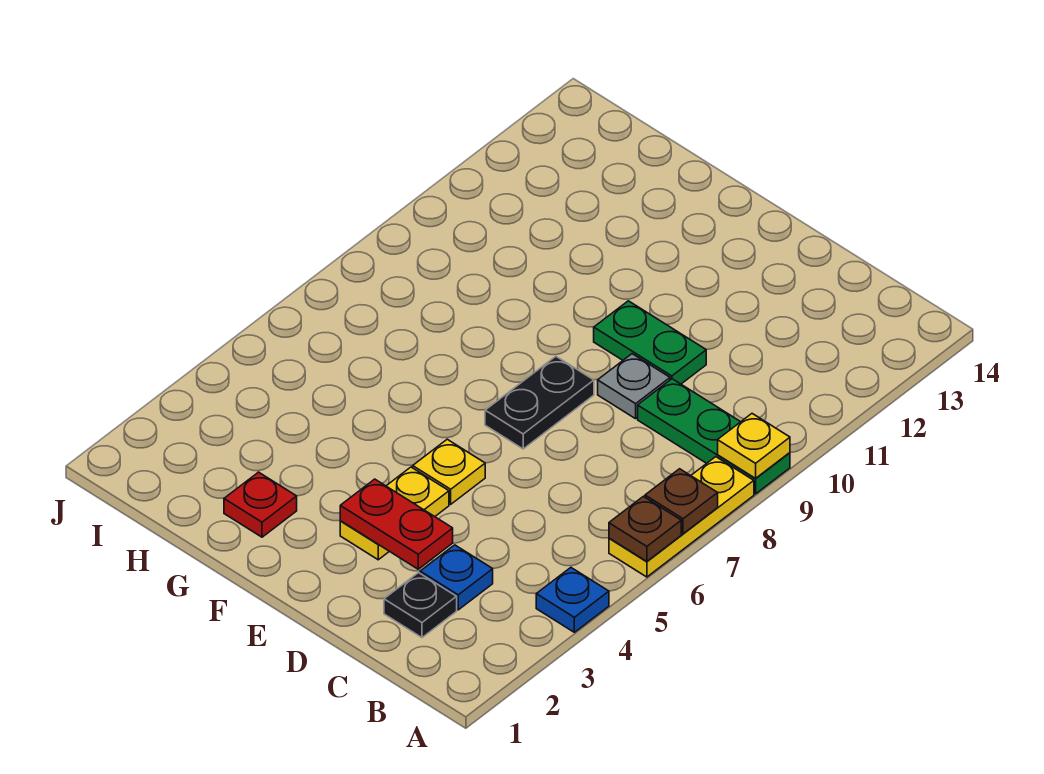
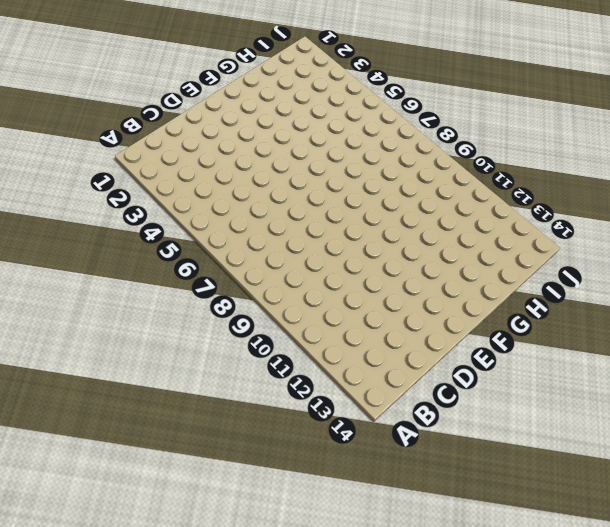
none -> blue 1x1 plate [536,568,609,632]
none -> yellow 1x3 plate [609,457,754,577]
none -> green 1x3 plate [638,379,790,494]

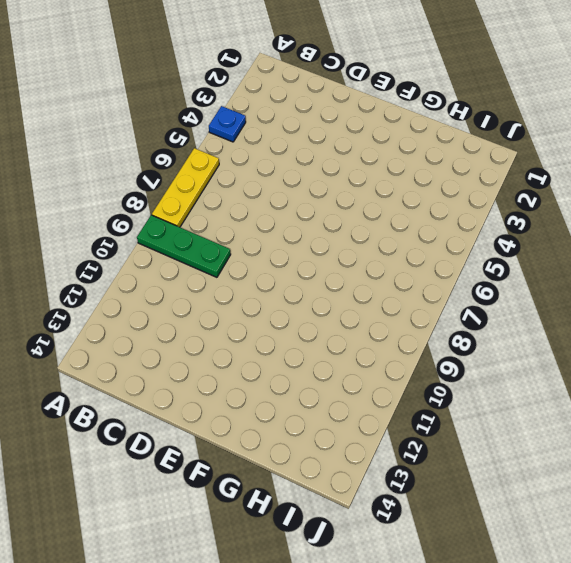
none -> black 1x1 plate [384,573,457,637]
none -> blue 1x1 plate [420,545,493,610]
none -> grey 1x1 plate [598,354,670,419]

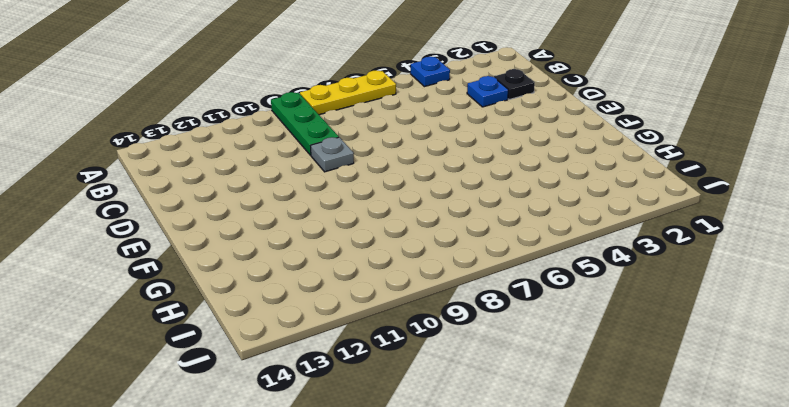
none -> green 1x2 plate [594,301,706,384]
none -> yellow 1x2 plate [340,467,449,560]
none -> yellow 1x1 plate [413,439,485,504]

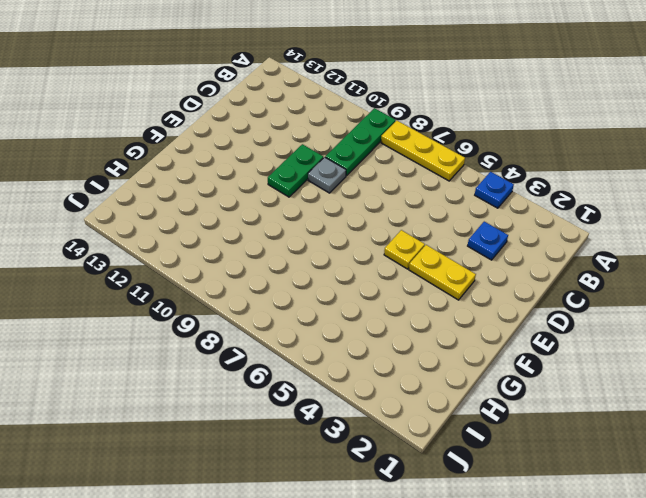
none -> black 1x1 plate [384,573,457,637]
none -> black 1x2 plate [485,356,594,449]
none -> red 1x1 plate [224,472,297,537]

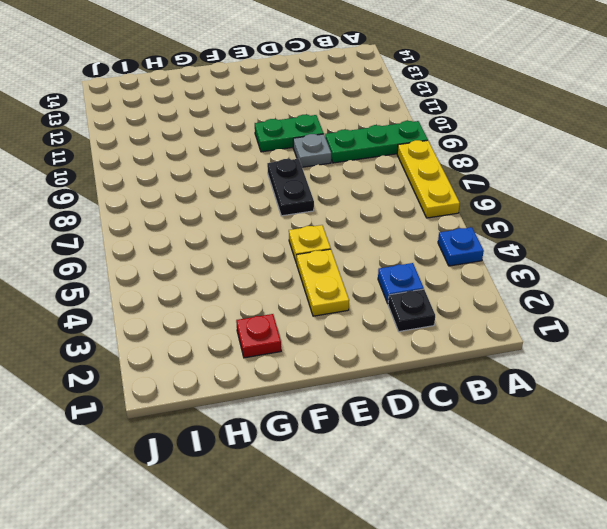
none -> brown 1x1 plate [609,496,681,561]
none -> brown 1x1 plate [645,469,718,534]
none -> yellow 1x1 plate [718,414,790,478]

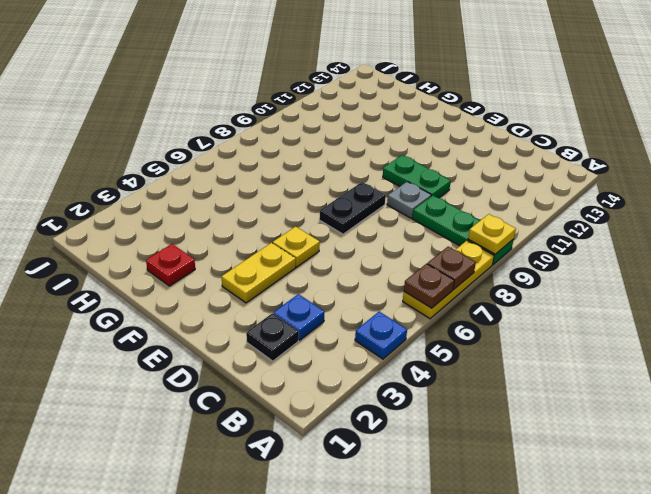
none -> red 1x2 plate [340,479,453,569]

